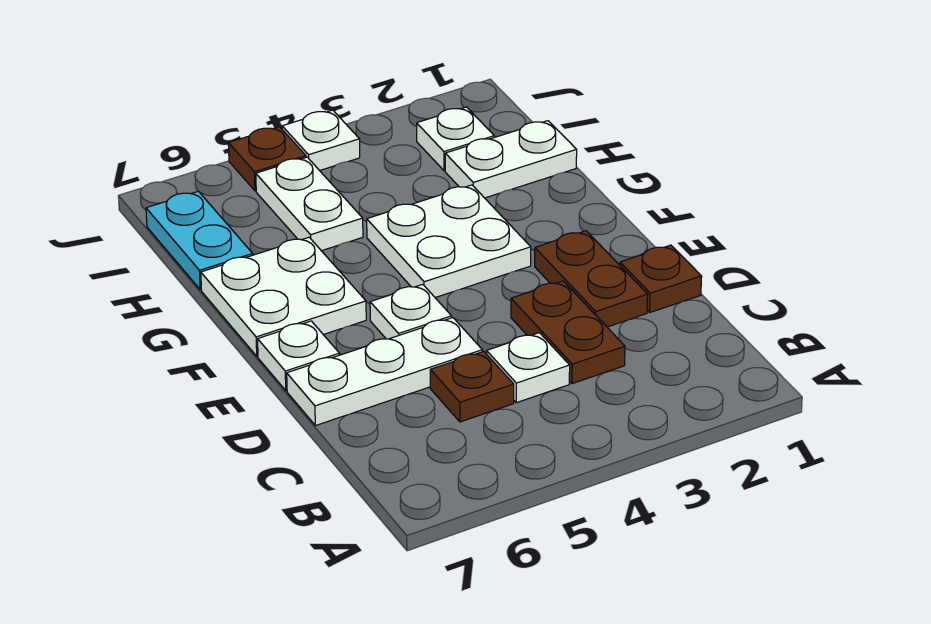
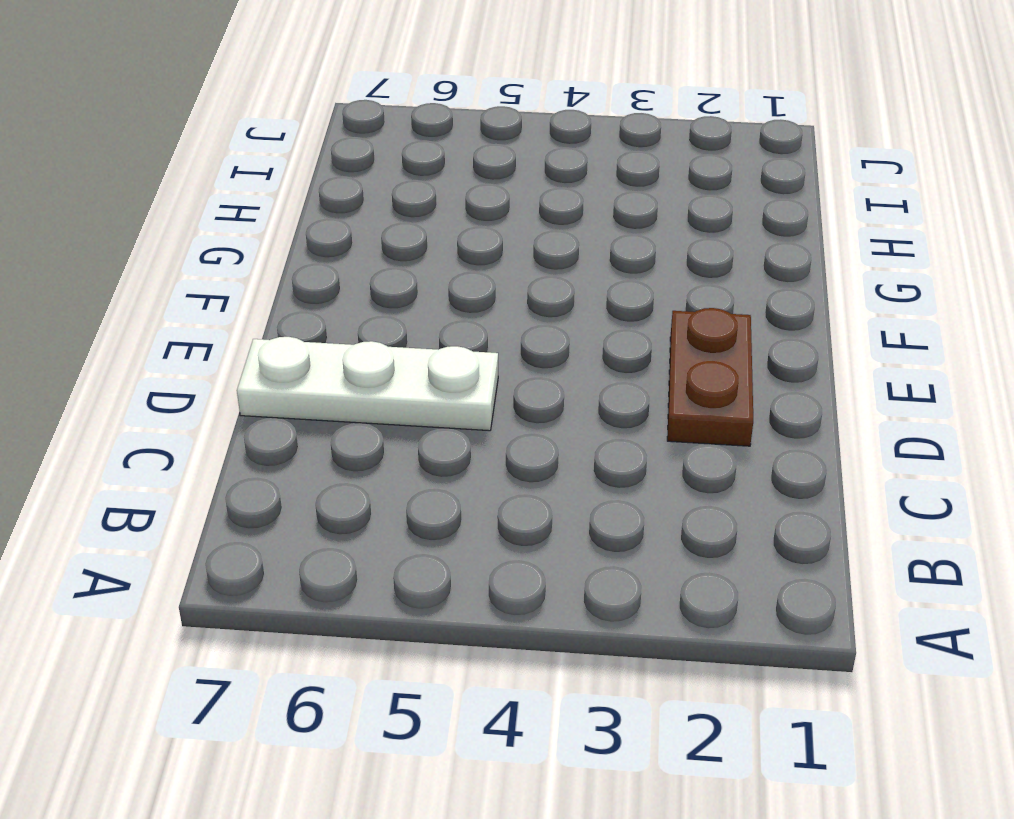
none -> brown 1x2 plate [511,281,625,384]
none -> white 1x1 plate [487,333,570,403]
none -> brown 1x1 plate [430,351,514,422]

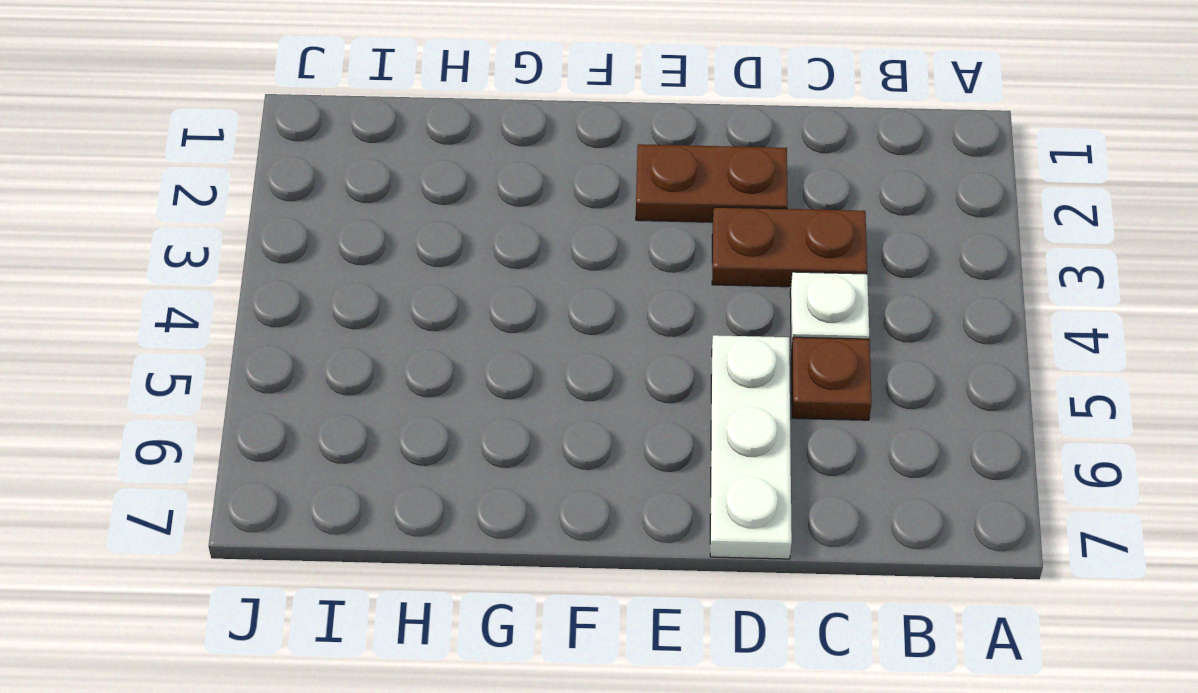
none -> brown 1x1 plate [620,245,702,312]
none -> white 1x1 plate [370,284,452,339]
none -> white 1x1 plate [258,321,339,391]

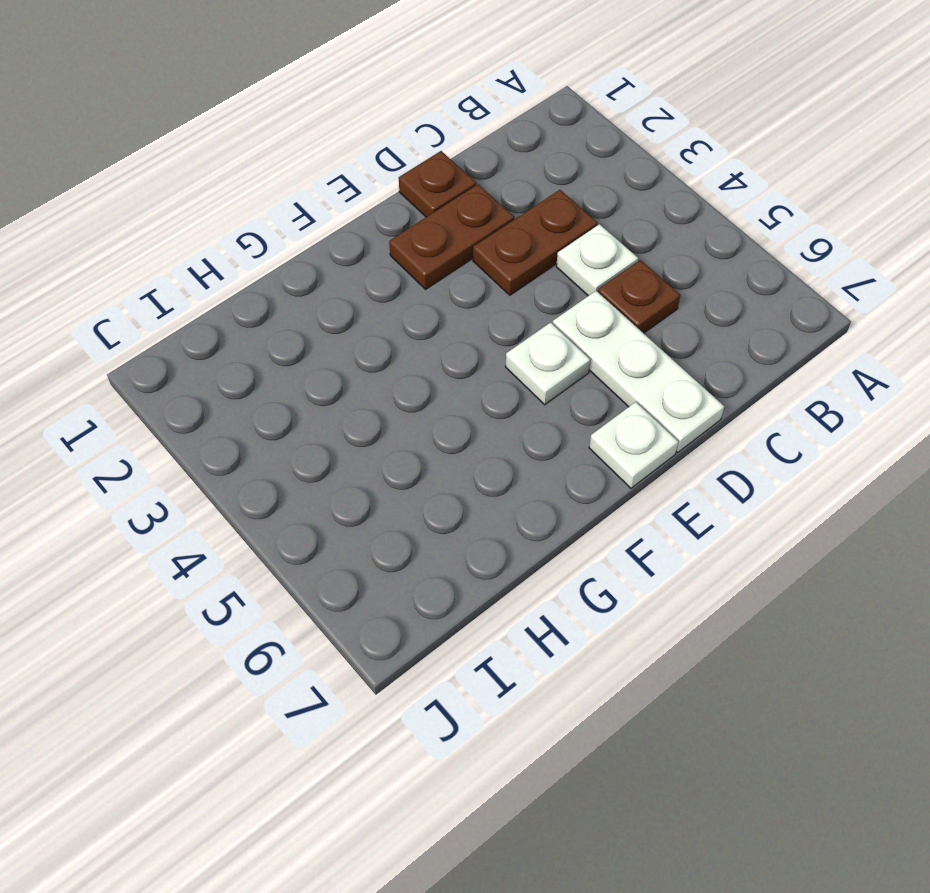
none -> white 2x2 plate [367,185,531,298]
none -> white 2x2 plate [201,237,366,356]
none -> white 1x2 plate [445,121,577,198]

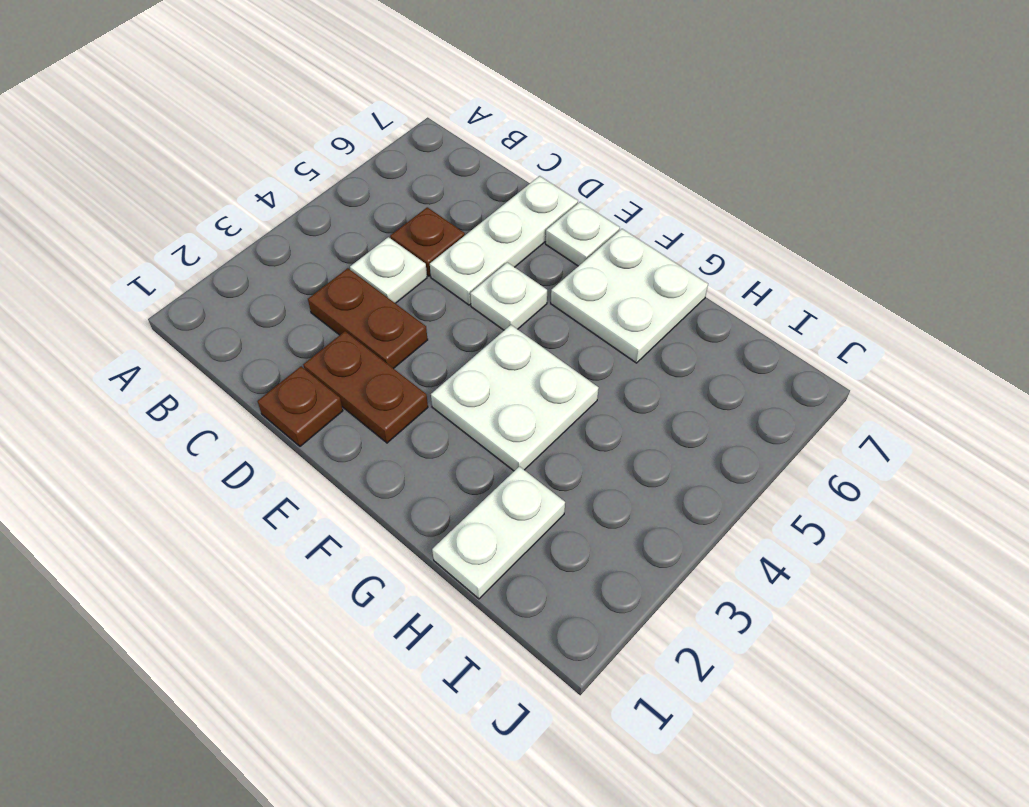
none -> white 1x2 plate [256,157,363,251]
none -> cyan 1x2 plate [146,191,253,290]
none -> white 1x1 plate [417,107,494,171]

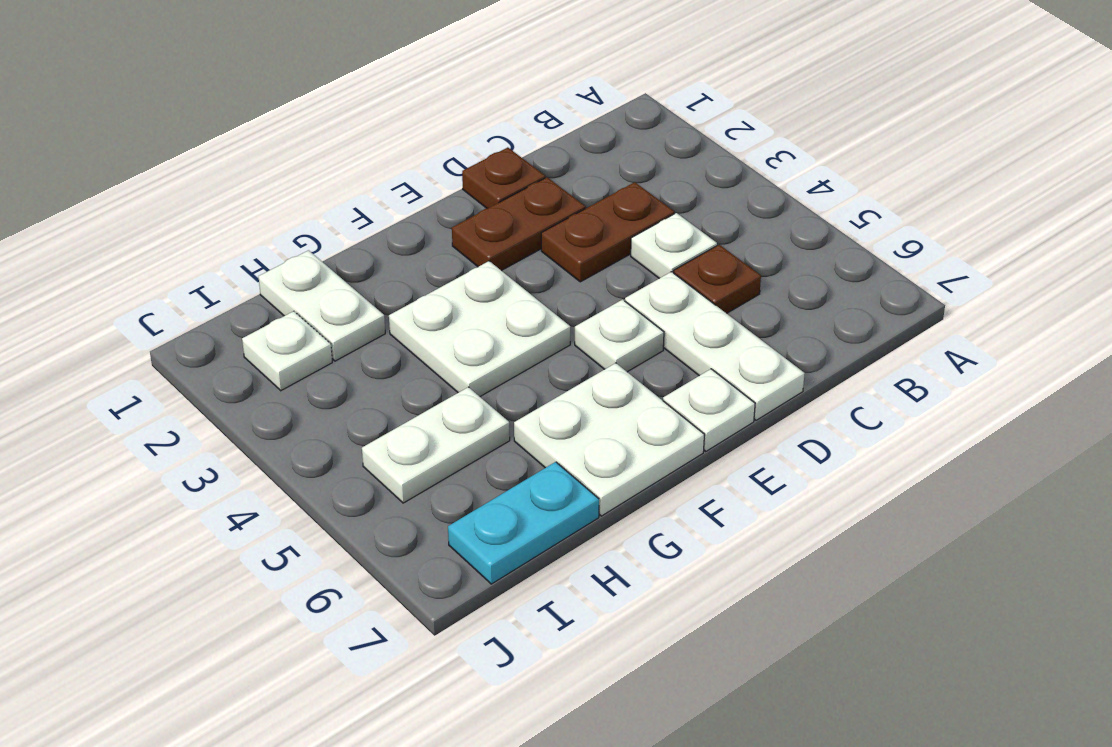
none -> white 1x1 plate [282,110,360,171]
none -> brown 1x1 plate [228,127,306,191]

